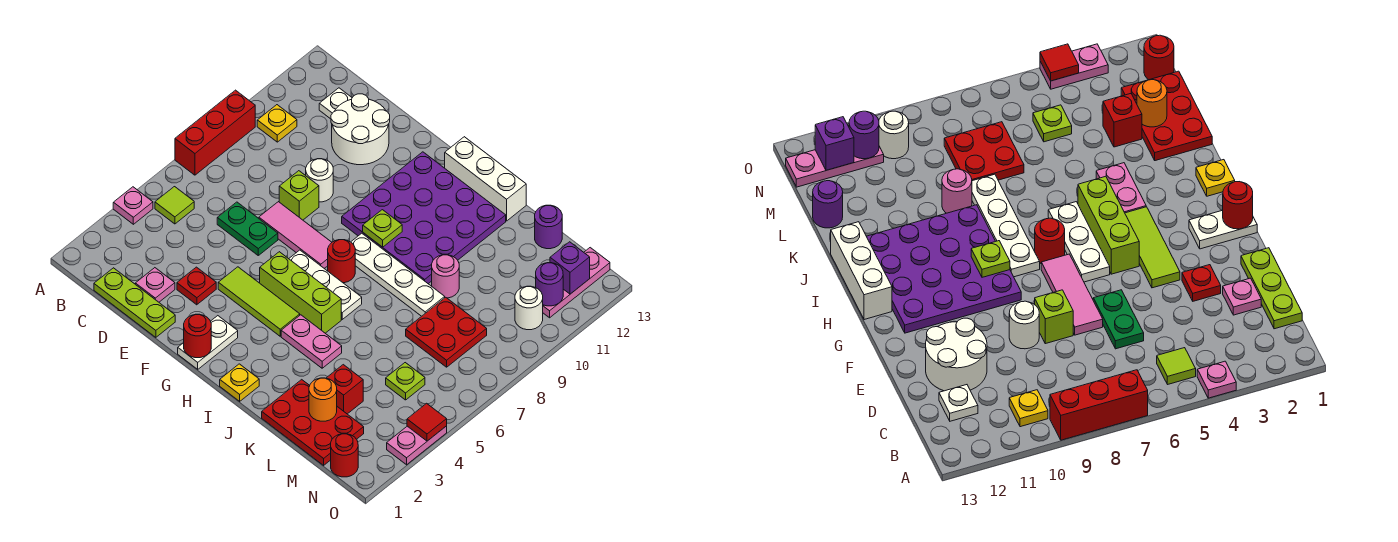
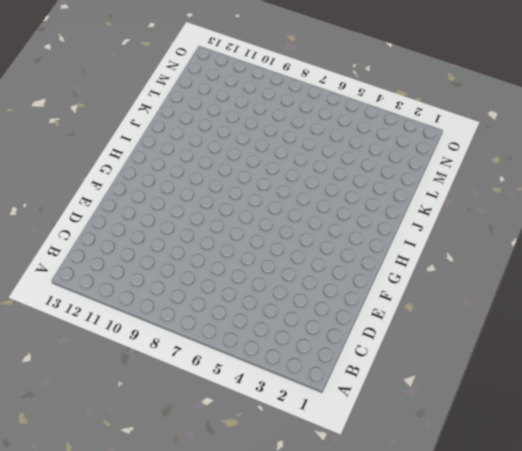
none -> pink 1x1 plate [113,187,153,224]
none -> red 1x3 brick [175,90,255,175]
none -> lime 1x1 tile [155,187,194,224]
none -> yellow 1x1 plate [257,105,297,142]

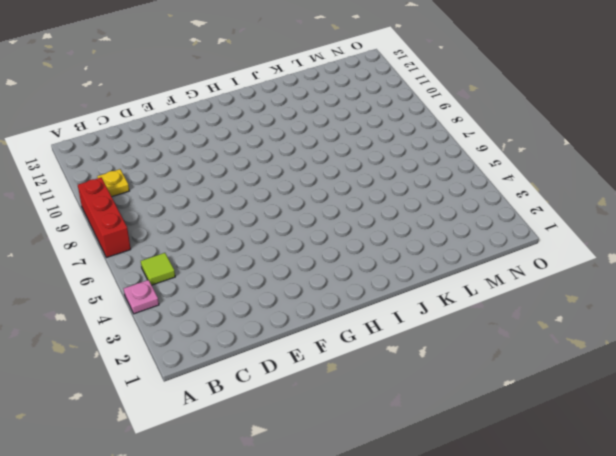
none -> lime 1x3 plate [94,268,175,337]
none -> white 1x1 plate [319,88,352,119]
none -> pink 1x1 plate [135,268,175,302]
none -> green 1x2 plate [217,202,278,255]

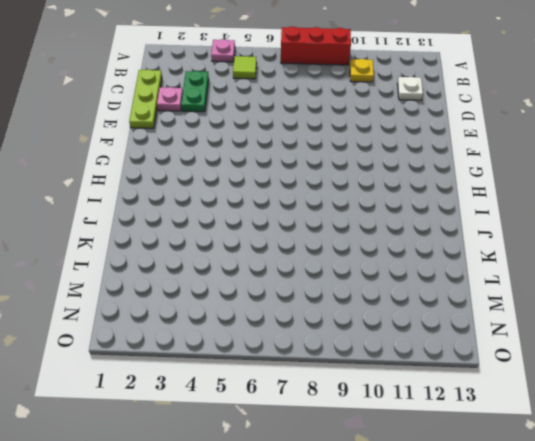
green 1x2 plate [181,71,209,112] -> green 1x2 plate moved to [217,202,278,255]
none -> white 2x2 round brick [331,94,390,165]
none -> red 1x1 plate [177,267,216,305]
none -> pink 1x3 tile [259,202,332,268]
none -> lime 1x1 brick [279,171,319,220]

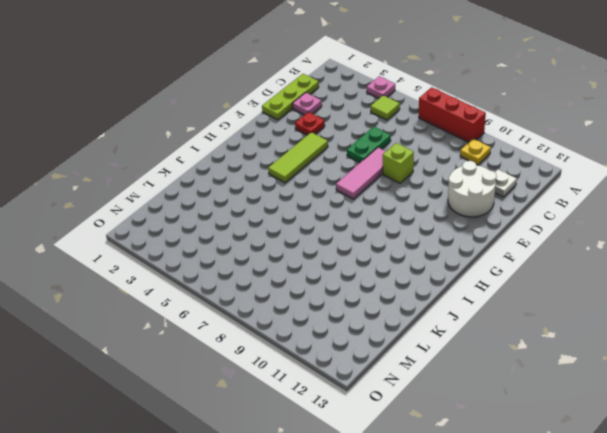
none -> white 1x1 round brick [306,159,333,202]
none -> white 1x2 plate [178,316,238,369]
none -> lime 1x3 brick [260,252,341,333]
none -> white 1x3 plate [289,250,362,319]

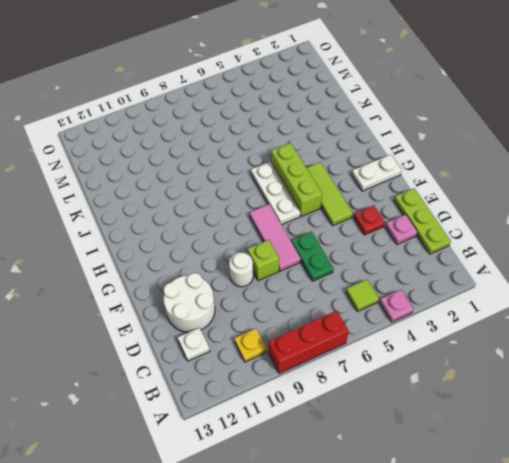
none -> purple 4x4 plate [342,152,506,284]
none -> red 1x1 round brick [328,240,355,283]
none -> white 1x4 plate [351,233,445,316]
none -> white 1x3 brick [445,137,526,221]

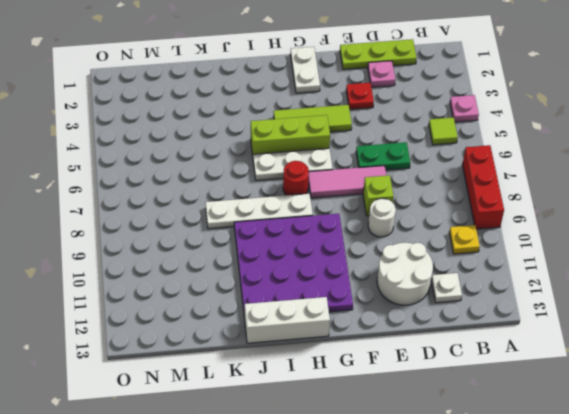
none -> yellow 1x1 plate [220,364,259,401]
none -> pink 1x2 plate [281,315,342,368]
none -> red 2x3 plate [262,380,364,465]
none -> pink 1x1 round brick [432,255,459,298]

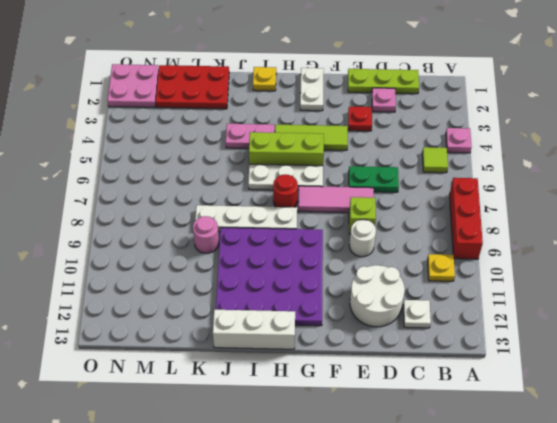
pink 2x2 plate [108,64,159,108] -> red 1x1 round brick [331,434,358,477]
none -> red 1x1 brick [327,365,363,414]
none -> red 2x2 plate [406,297,487,367]
none -> purple 1x1 round brick [535,205,562,249]
none -> lime 1x1 plate [386,363,425,400]

